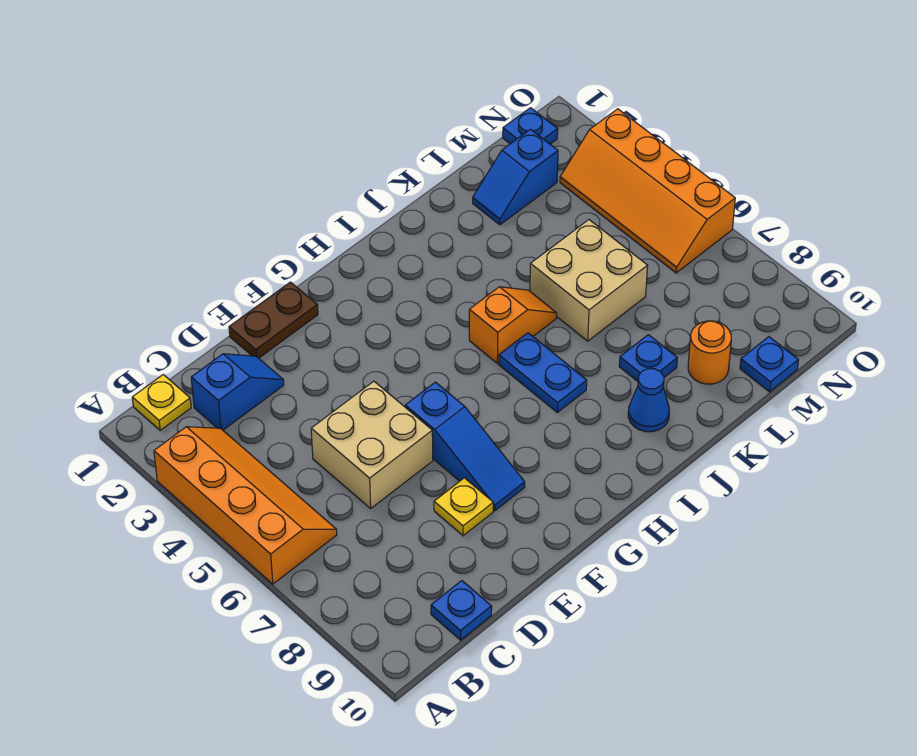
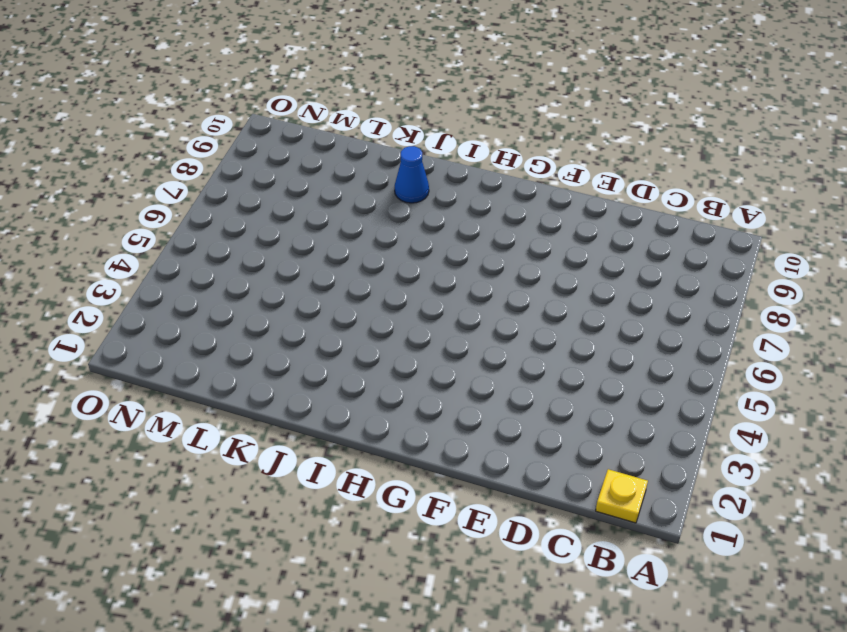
none -> orange 2x4 slope [154,427,337,584]
none -> blue 1x2 slope [191,354,284,430]
none -> blue 1x1 plate [431,581,492,640]

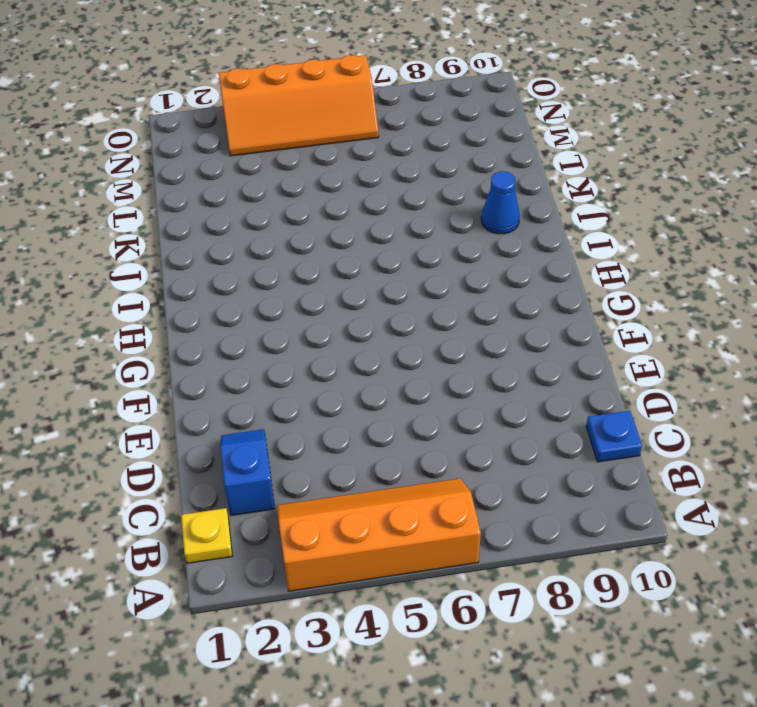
none -> tan 2x2 brick [311,381,433,508]
none -> brown 1x2 plate [229,282,318,358]
none -> yellow 1x1 plate [434,478,493,536]

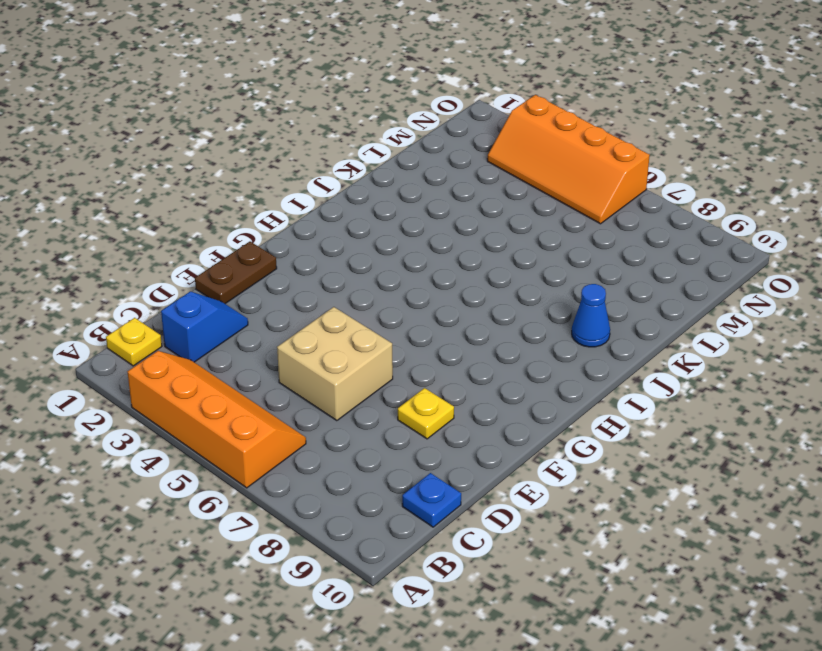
none -> blue 1x3 slope [405,382,525,511]
none -> orange 1x2 slope [469,287,557,363]
none -> blue 1x2 plate [499,333,587,412]

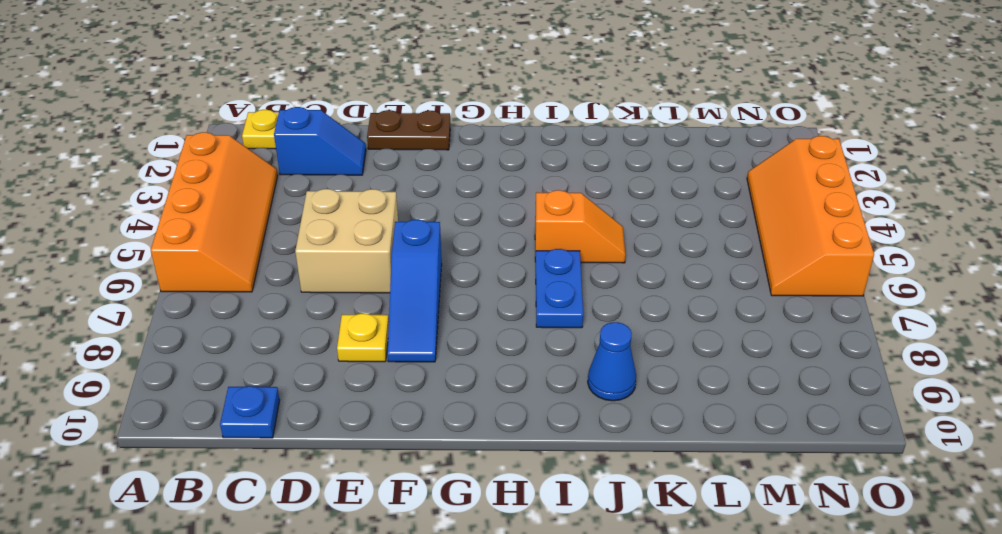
none -> tan 2x2 brick [530,220,648,341]
none -> blue 1x1 plate [619,335,677,381]
none -> blue 1x2 slope [473,129,558,225]

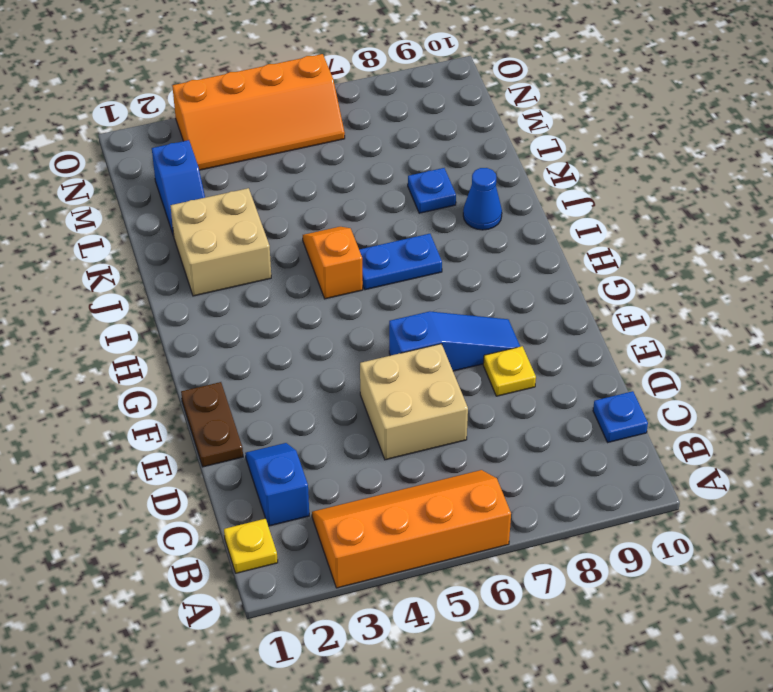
tan 2x2 brick [171,188,271,296] -> tan 2x2 brick moved to [530,220,648,341]
none -> orange 1x1 round brick [688,321,731,384]
none -> blue 1x1 plate [740,337,798,392]
none -> blue 1x1 plate [503,108,558,144]

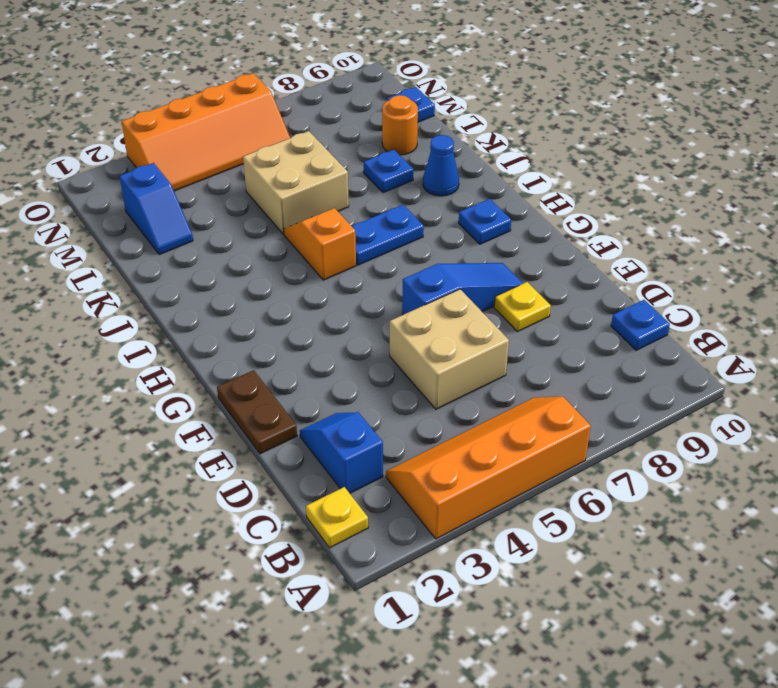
blue 1x1 plate [459,199,511,244] -> blue 1x1 plate moved to [503,108,558,144]

